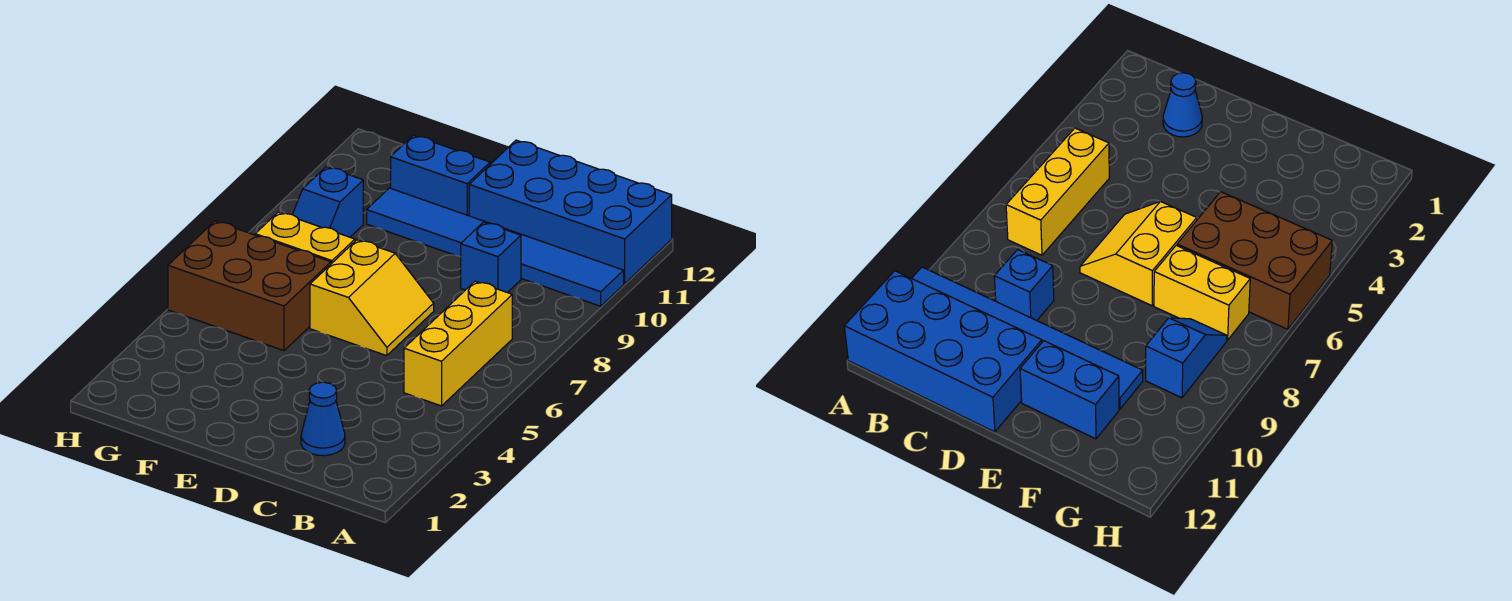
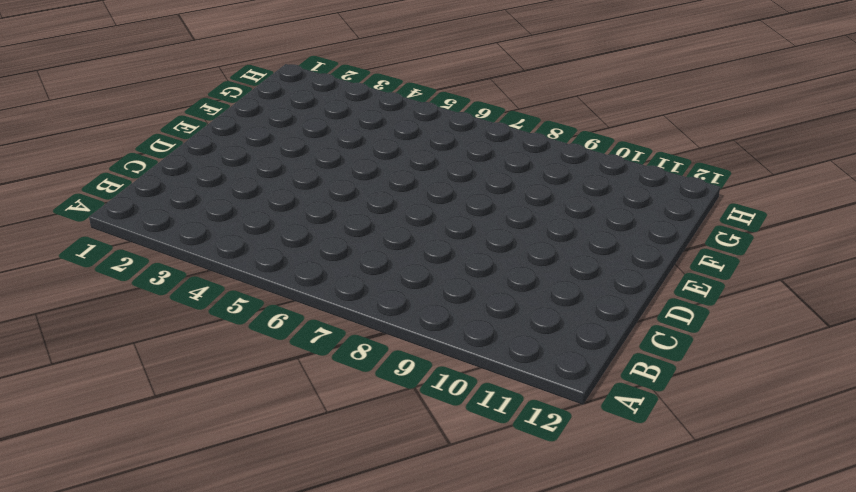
none -> blue 1x6 tile [367,188,624,306]
none -> blue 2x4 brick [469,140,672,284]

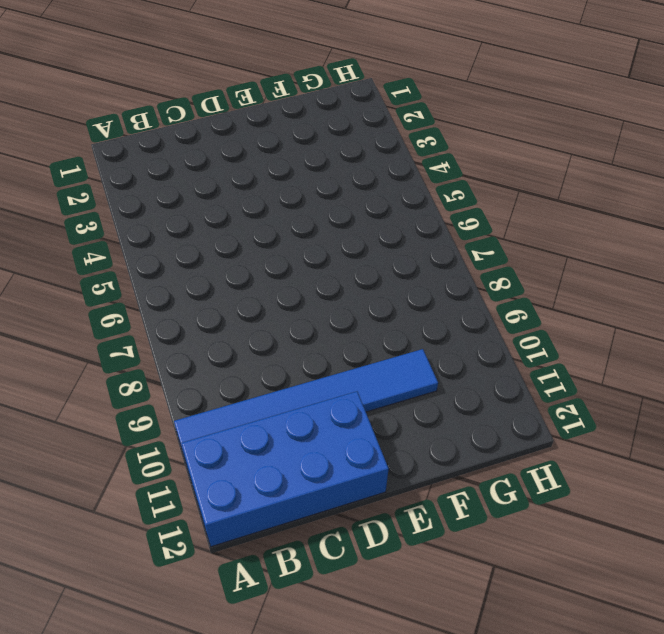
none -> yellow 1x3 brick [404,281,512,406]
none -> blue 1x1 cone [301,382,345,456]

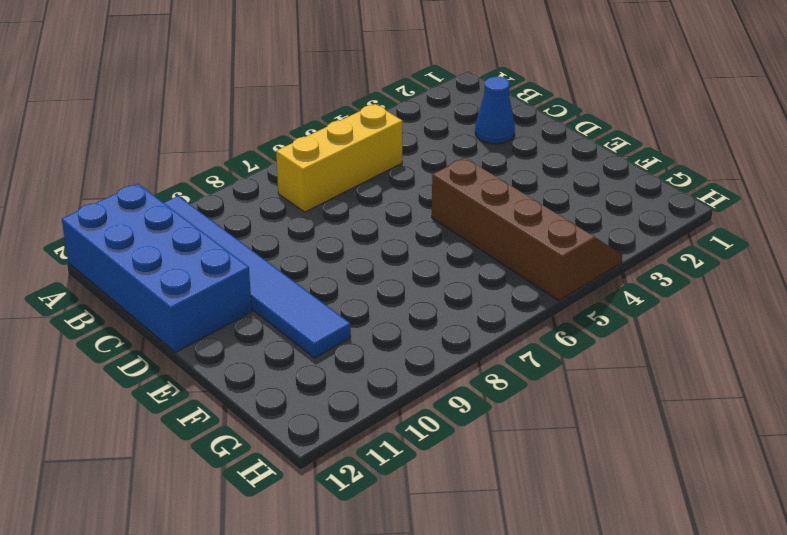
brown 2x4 slope [432,158,622,301] -> brown 2x3 brick [168,221,331,351]
none -> blue 1x1 brick [461,222,521,293]
none -> yellow 2x2 slope [310,240,434,356]

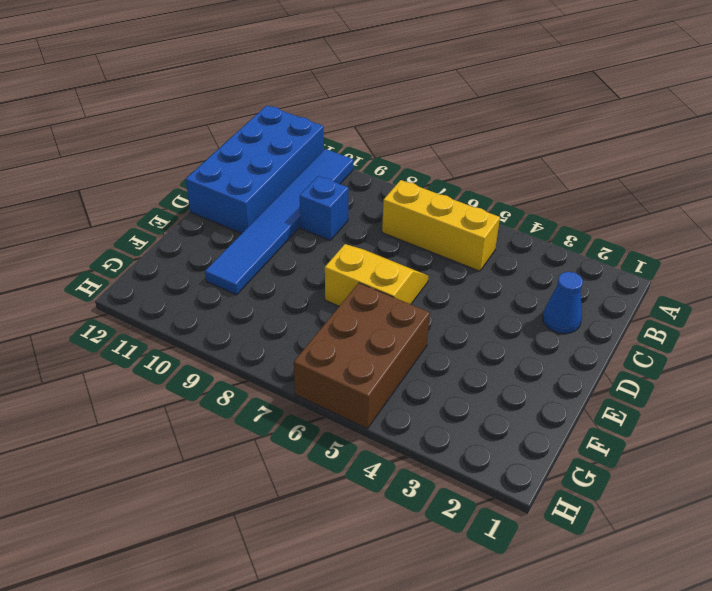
none -> blue 1x2 brick [391,135,490,216]
none -> yellow 1x2 brick [255,212,355,264]

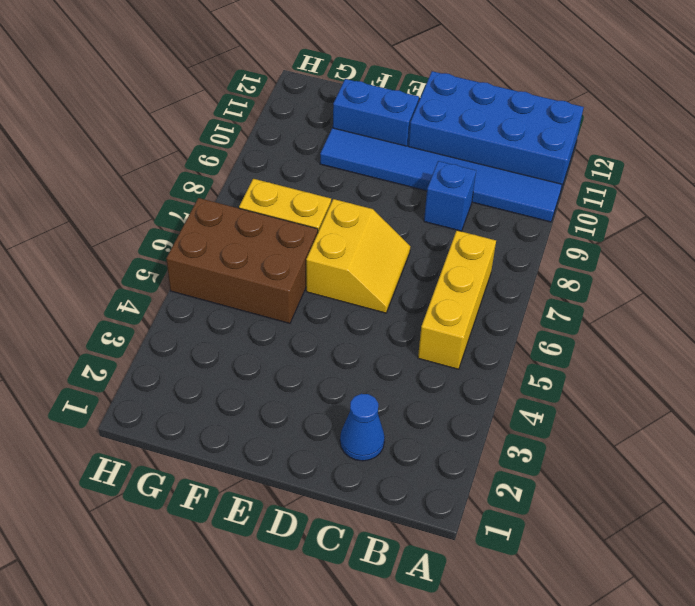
none -> blue 1x2 slope [292,167,363,237]

